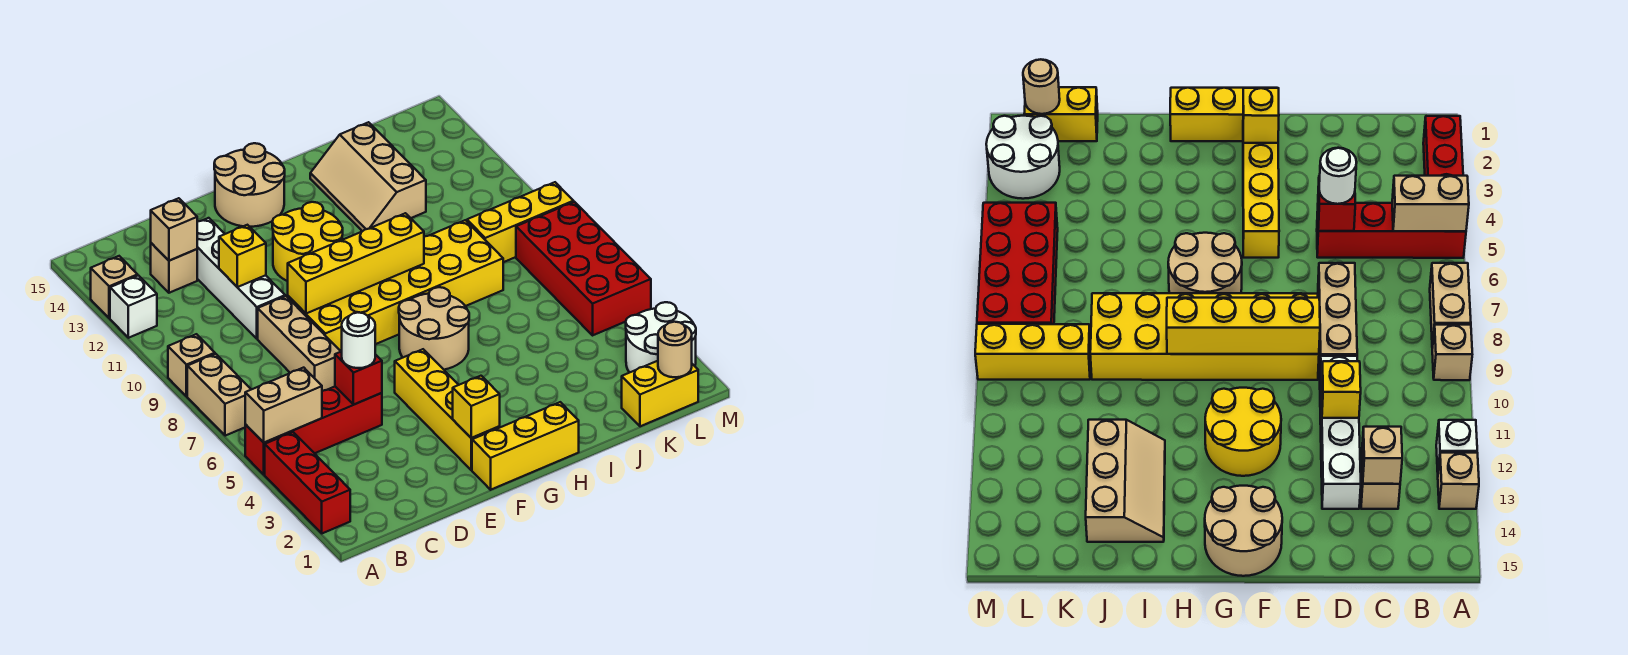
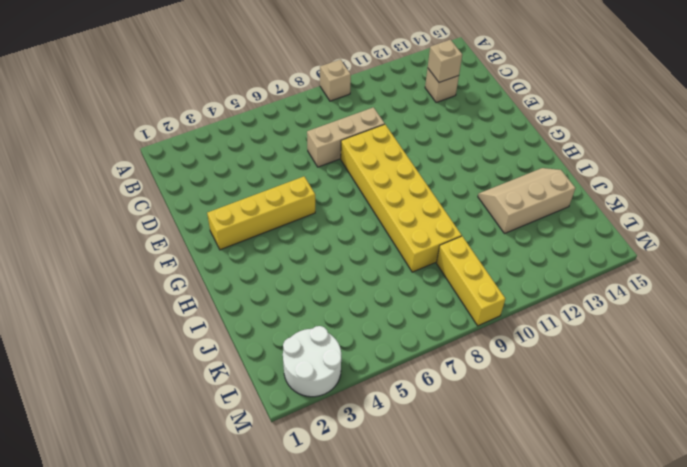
none -> red 1x3 brick [265,432,350,533]
none -> red 1x4 brick [245,387,382,475]
none -> tan 1x2 brick [187,354,251,436]

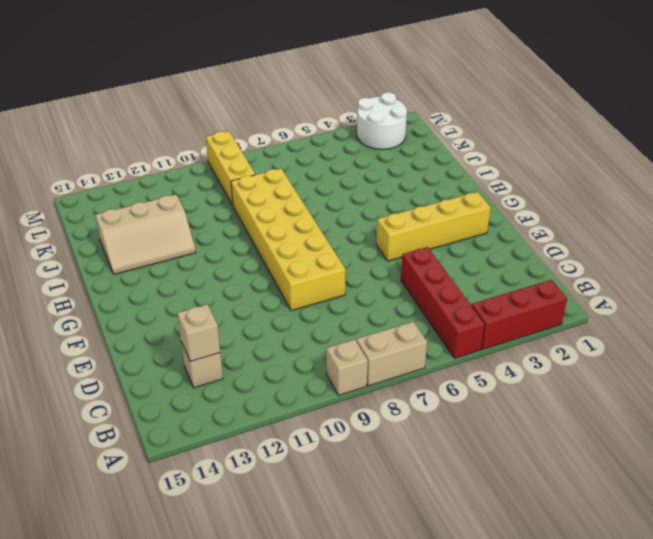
none -> white 1x1 brick [110,275,157,338]
none -> tan 1x1 brick [91,256,138,318]
none -> tan 1x3 brick [258,296,341,391]

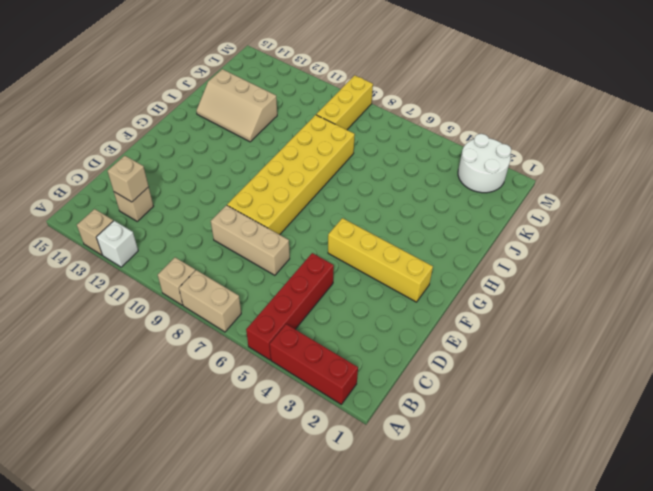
none -> white 1x4 brick [197,218,285,339]
none -> yellow 1x3 brick [472,402,579,490]
none -> yellow 2x2 round brick [272,202,343,281]

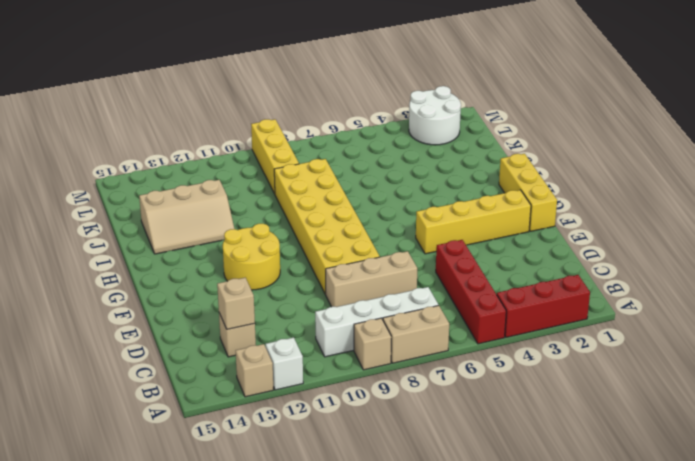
white 1x4 brick [315,287,438,357] -> white 1x4 brick moved to [197,218,285,339]
none -> tan 2x2 round brick [214,143,285,227]
none -> tan 2x2 round brick [399,287,469,370]
none -> yellow 1x2 brick [622,361,698,426]

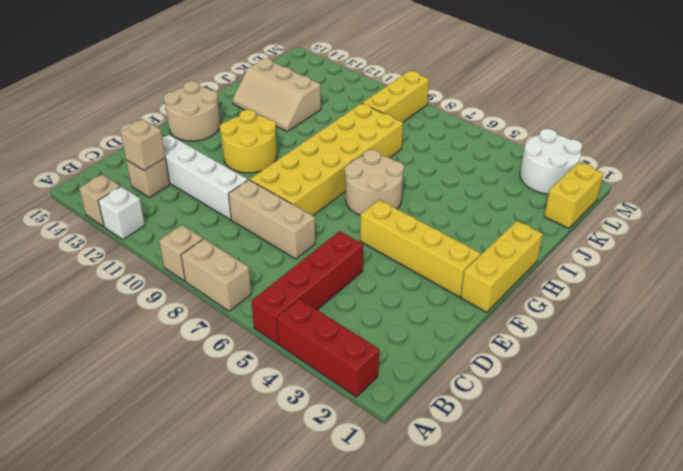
none -> red 2x4 brick [516,202,651,335]
none -> tan 1x2 brick [245,368,322,443]
none -> red 1x1 brick [335,351,382,405]

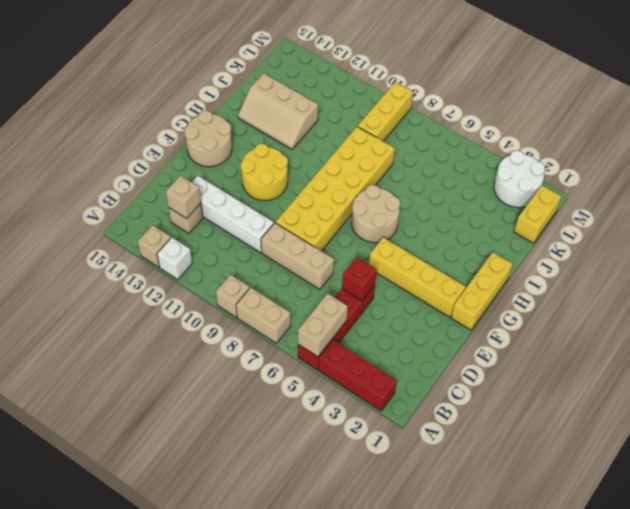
none -> red 2x4 brick [516,202,651,335]
none -> yellow 1x1 brick [219,225,266,287]
none -> yellow 1x4 brick [288,213,424,314]

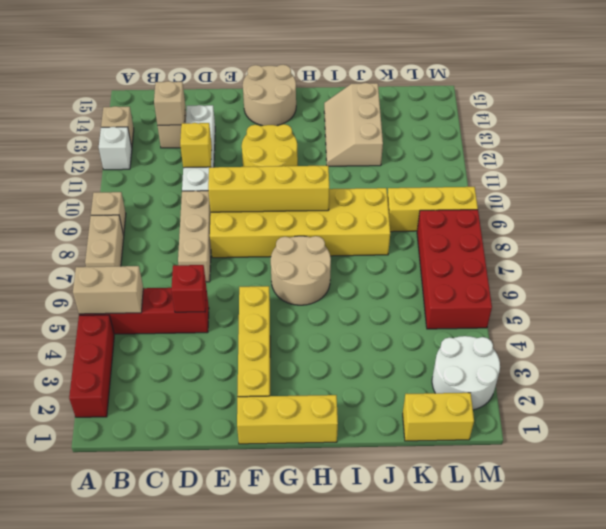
none -> yellow 1x1 brick [453,376,500,438]
none -> tan 1x1 round brick [658,322,692,377]
none -> white 1x1 round brick [342,312,375,368]

